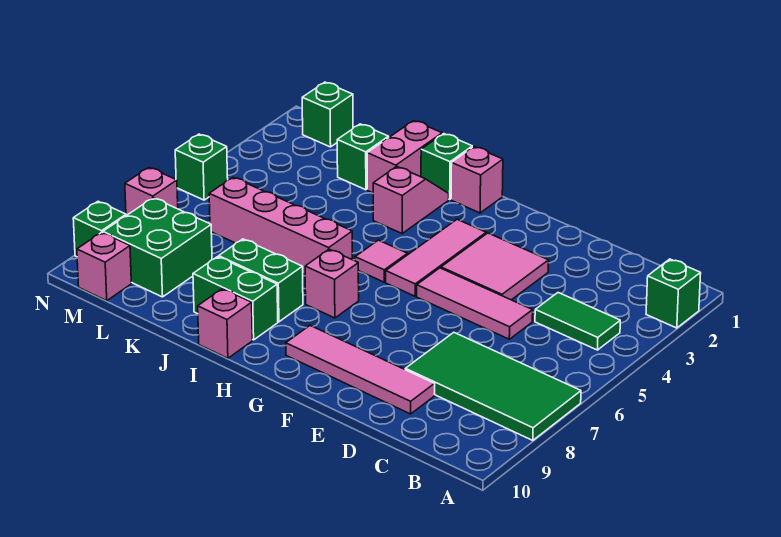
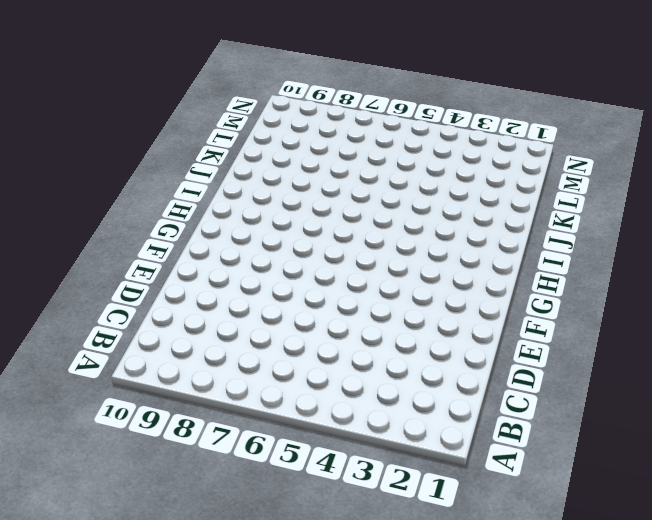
none -> green 1x1 brick [646,259,701,328]
none -> green 2x4 tile [405,332,581,440]
none -> green 1x2 tile [535,293,620,350]

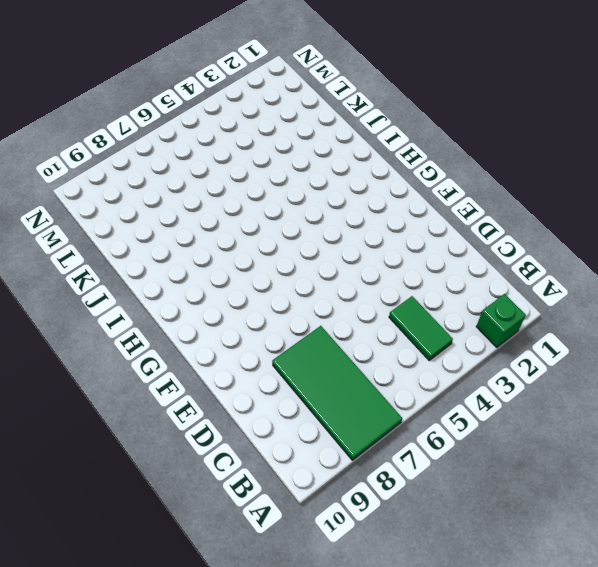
none -> pink 1x3 tile [417,268,533,339]
none -> pink 1x4 tile [286,326,435,414]
none -> pink 2x2 tile [441,233,549,300]

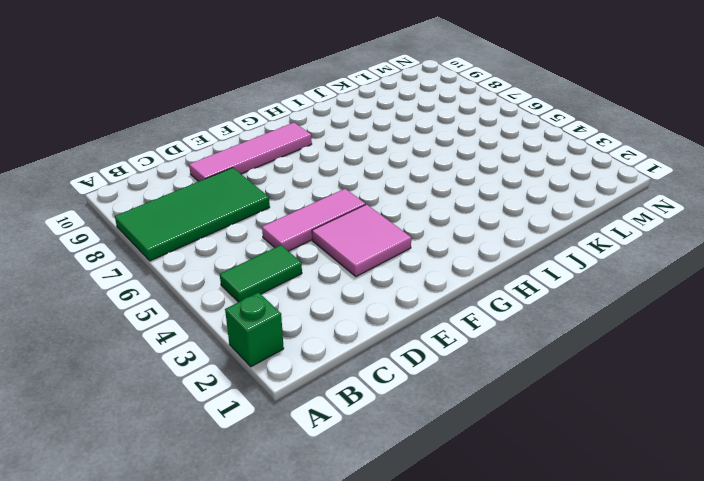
none -> pink 1x3 tile [386,219,486,296]
none -> pink 1x1 brick [451,147,503,213]
none -> pink 1x1 tile [355,240,408,282]

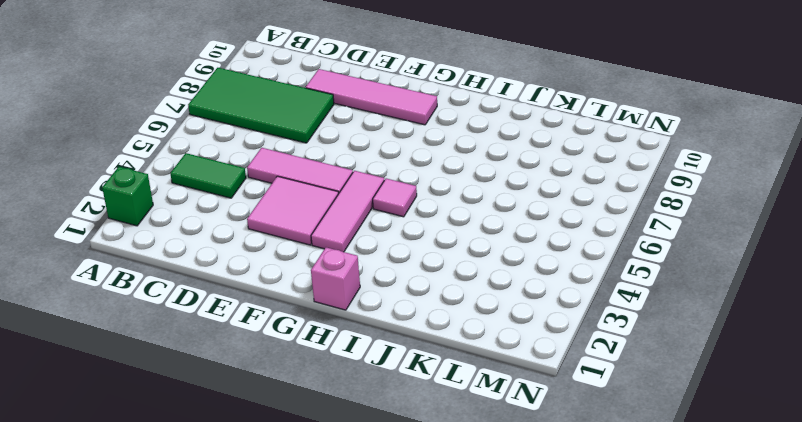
none -> pink 1x1 brick [305,249,359,318]
none -> green 1x1 brick [421,134,472,199]
none -> pink 1x2 slope [373,167,449,233]

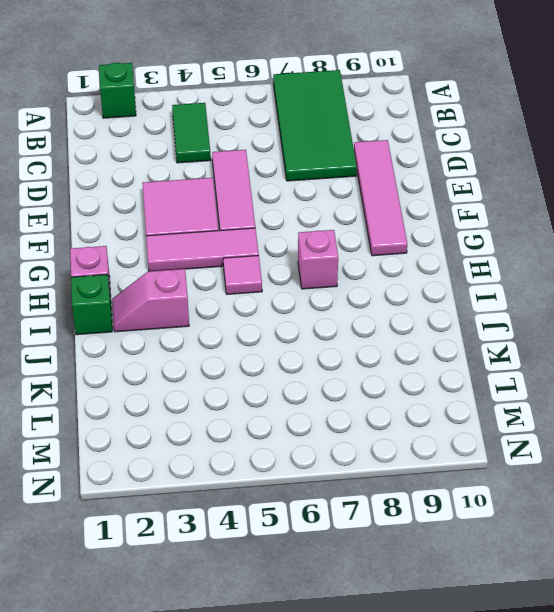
none -> pink 1x4 brick [209,177,352,275]
none -> green 1x2 brick [219,239,303,322]
none -> green 1x2 brick [193,257,278,340]

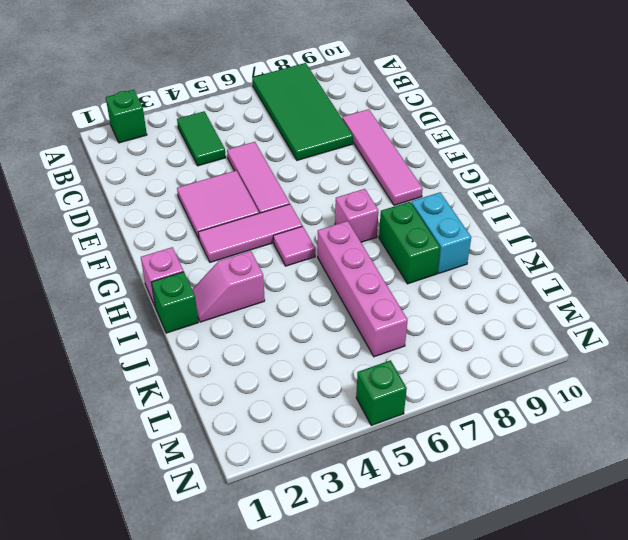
cyan 1x2 brick [411,192,471,274] -> green 1x2 brick [193,257,278,340]
none -> pink 1x1 brick [198,289,252,358]
none -> pink 1x2 brick [367,121,442,193]
none -> green 1x1 brick [337,124,389,190]

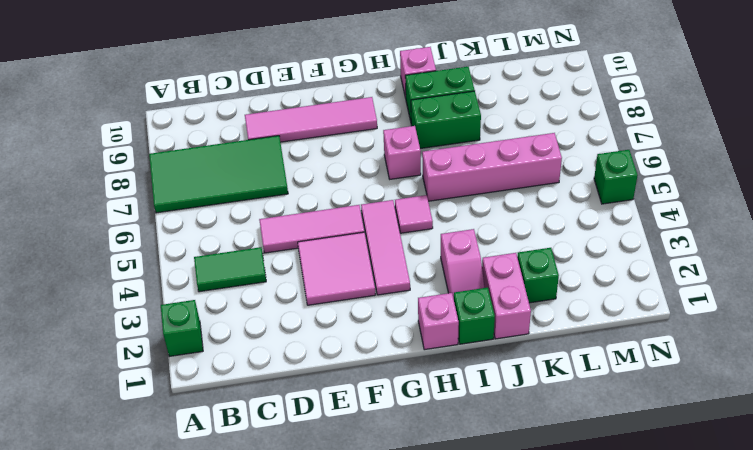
none -> green 2x2 brick [103,198,212,297]
none -> green 1x1 brick [302,82,353,147]
none -> pink 1x1 brick [77,232,131,301]

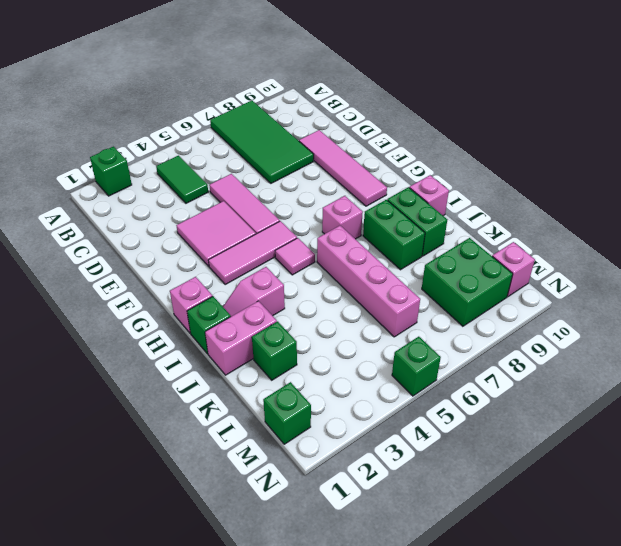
none -> pink 1x1 brick [125,168,178,216]
none -> green 1x1 brick [73,201,126,257]

